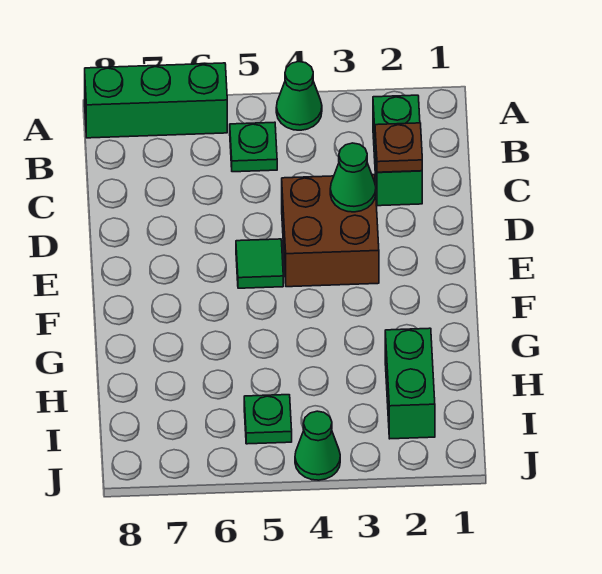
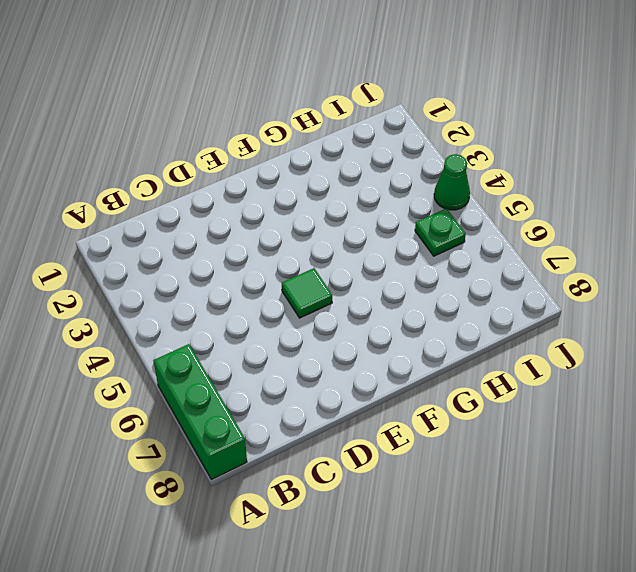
none -> green 1x1 cone [276,62,322,130]
none -> green 1x2 brick [373,95,422,206]

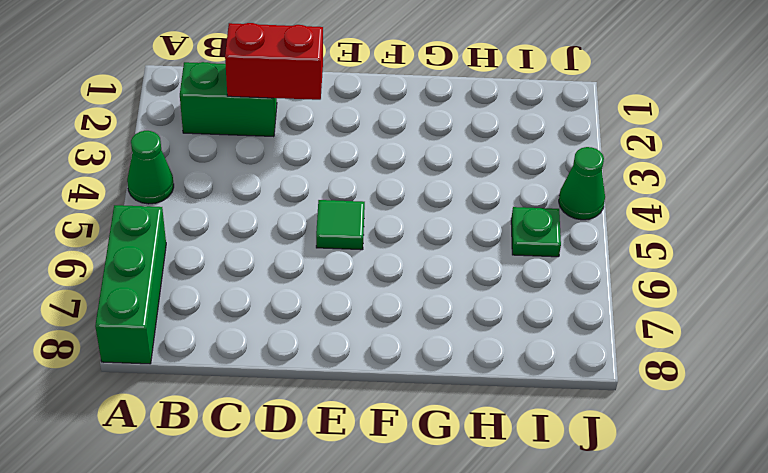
red 1x2 brick [225,23,323,100] -> brown 1x1 plate [375,123,422,172]
none -> green 1x1 plate [230,122,277,172]
none -> brown 2x2 brick [282,175,379,287]

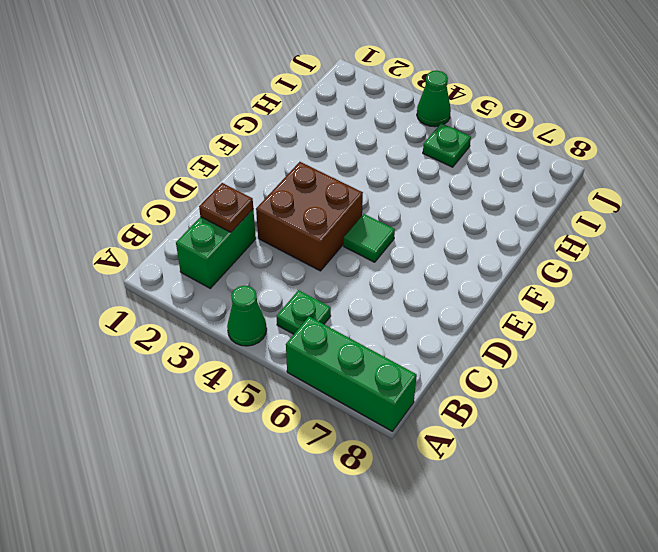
none -> green 1x2 brick [385,328,435,439]
none -> green 1x1 cone [330,143,376,212]

